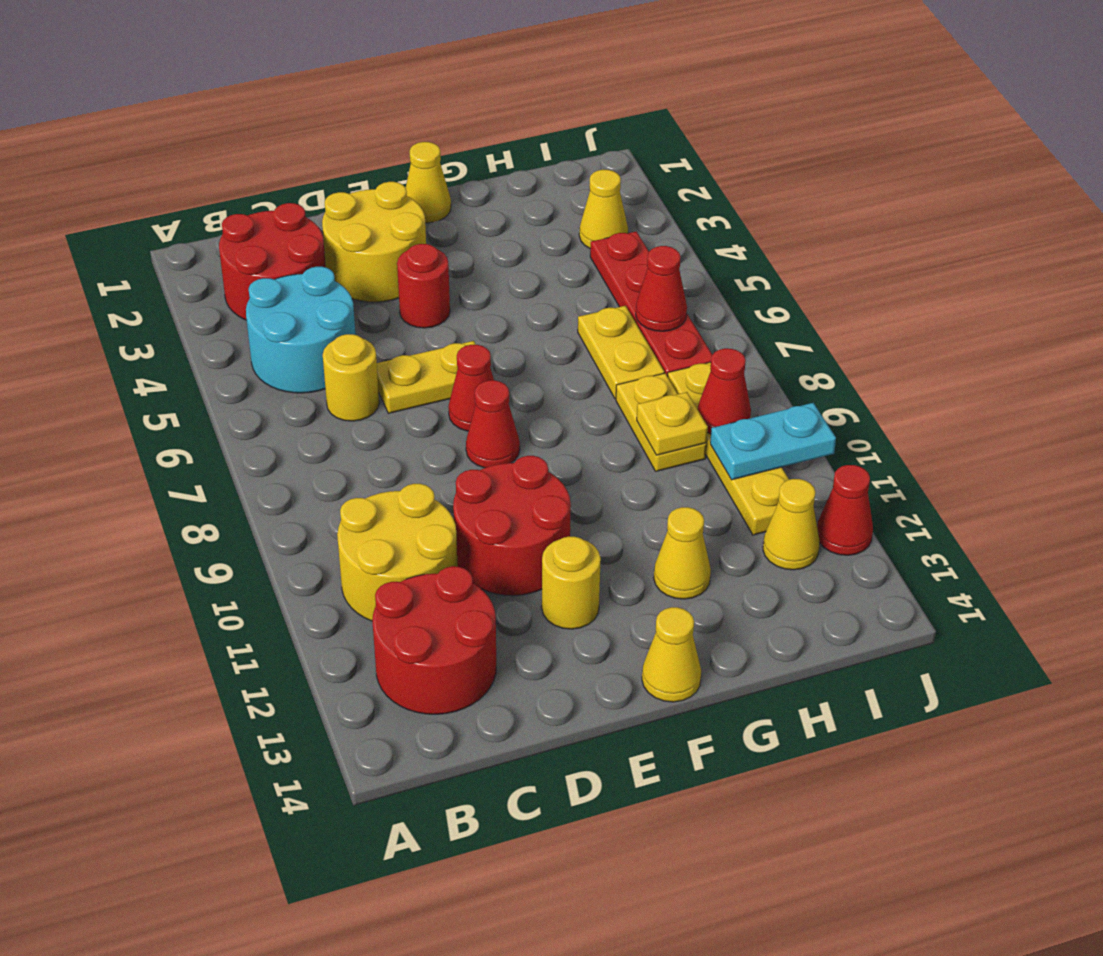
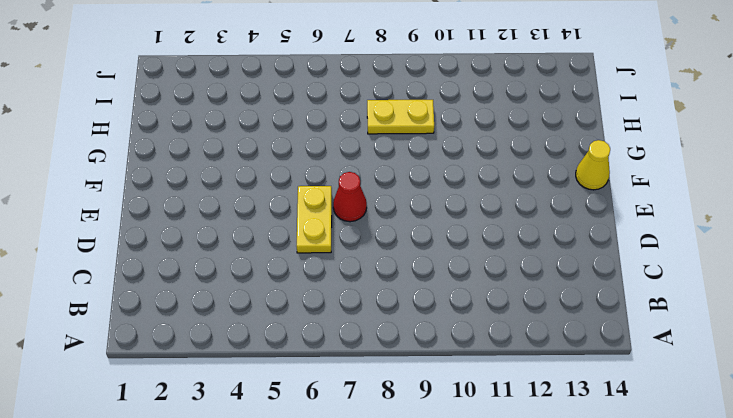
none -> red 2x2 round brick [219,203,326,320]
none -> cyan 2x2 round brick [246,267,355,393]
none -> yellow 2x2 round brick [337,484,458,621]

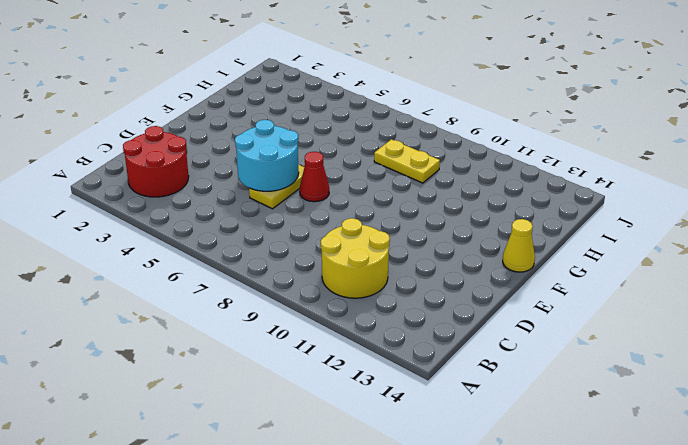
cyan 2x2 round brick [235,120,299,191] -> cyan 2x2 round brick moved to [246,267,355,393]
none -> red 2x2 round brick [372,566,496,714]
none -> yellow 1x1 round brick [323,334,379,421]
none -> yellow 2x2 round brick [322,182,426,302]

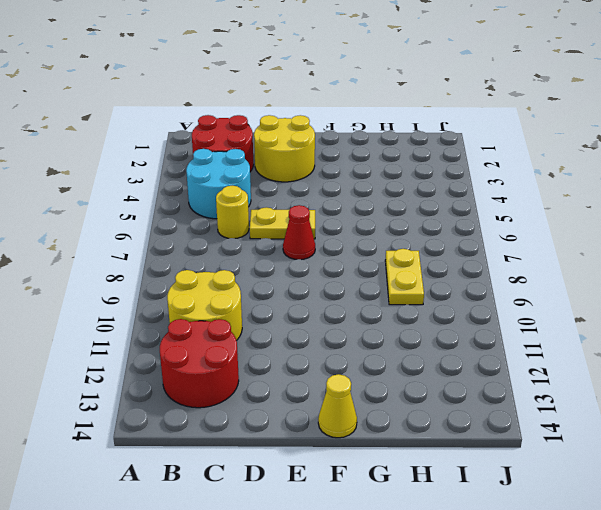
none -> red 2x2 round brick [453,456,571,596]
none -> red 1x1 round brick [397,244,450,328]
none -> red 1x1 cone [466,380,520,468]

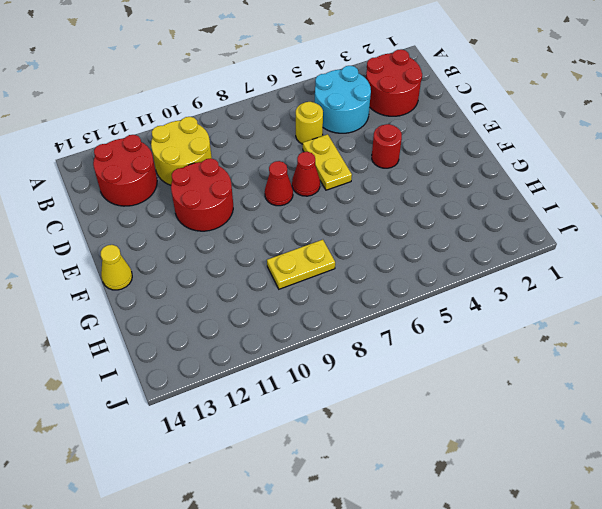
none -> yellow 2x2 round brick [322,182,426,302]
none -> yellow 1x1 round brick [542,536,601,629]
none -> yellow 1x1 cone [406,142,451,223]

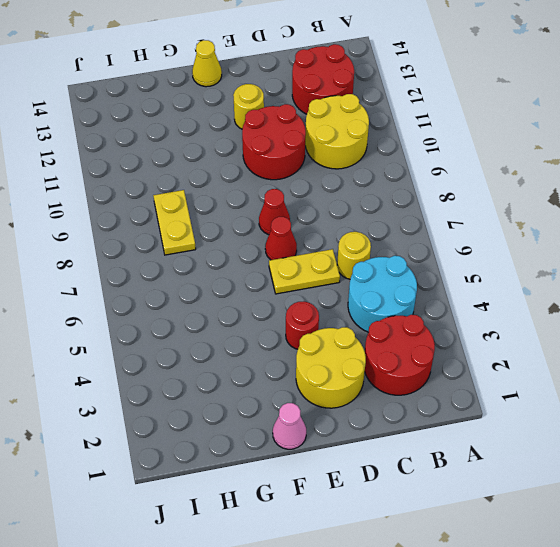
pink 1x1 cone [273,403,306,449] -> yellow 1x1 cone [406,142,451,223]
none -> yellow 1x1 cone [654,507,711,599]
none -> yellow 1x2 plate [578,306,664,399]
none -> yellow 1x1 cone [579,170,628,248]

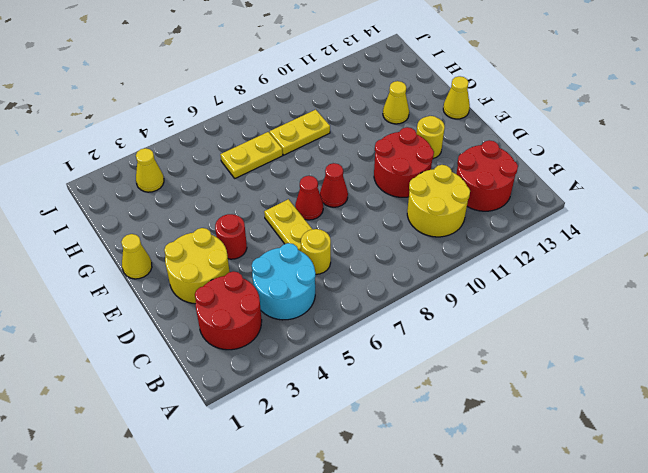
none -> red 1x4 plate [590,232,712,377]
none -> yellow 1x4 plate [668,362,789,535]
none -> yellow 1x1 cone [763,479,820,570]

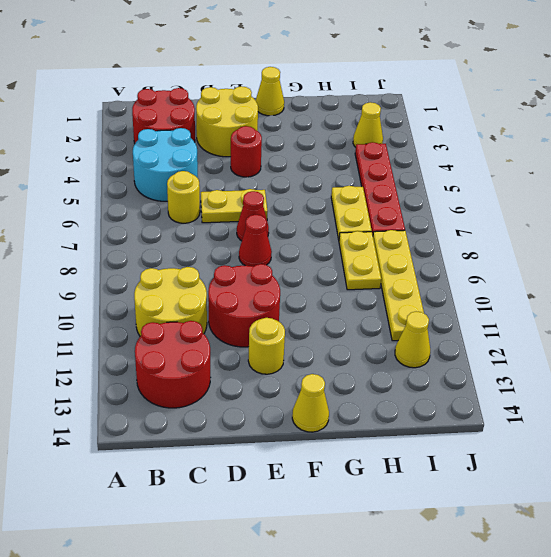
none -> yellow 1x1 cone [654,507,711,599]
none -> red 1x1 cone [817,465,873,555]
none -> yellow 1x1 plate [637,392,708,455]

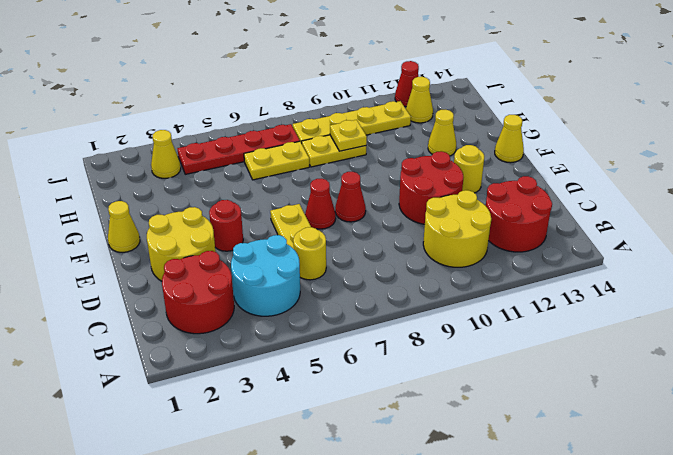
none -> red 1x1 cone [636,246,687,331]
none -> red 1x1 cone [698,348,751,434]
none -> cyan 1x2 plate [710,403,836,480]

